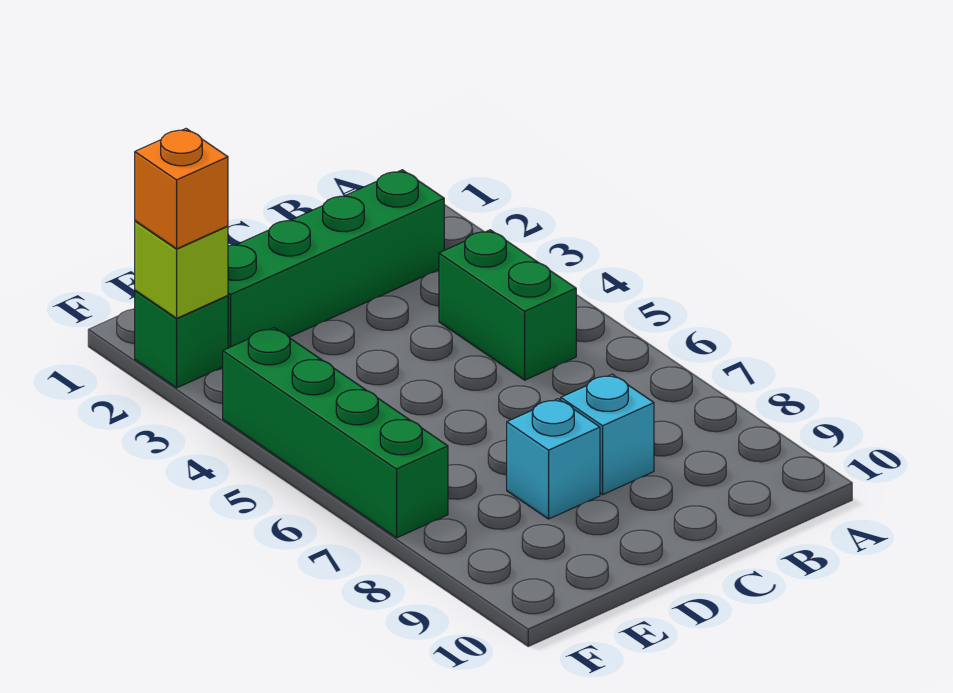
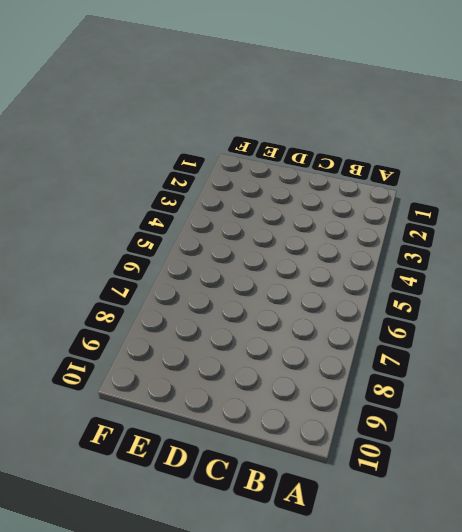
none -> green 1x4 brick [228,170,444,348]
none -> green 1x2 brick [439,230,576,380]

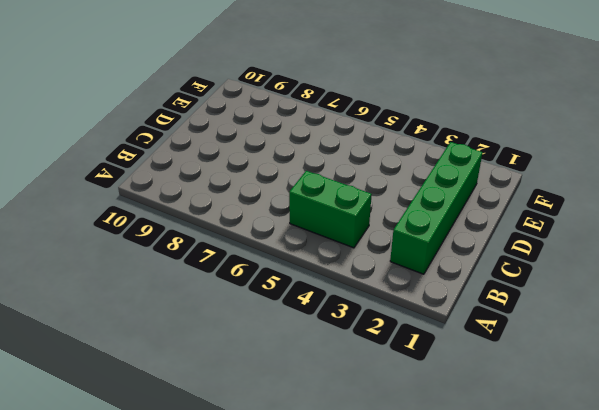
none -> cyan 1x1 brick [561,374,654,494]
none -> cyan 1x1 brick [507,399,600,519]

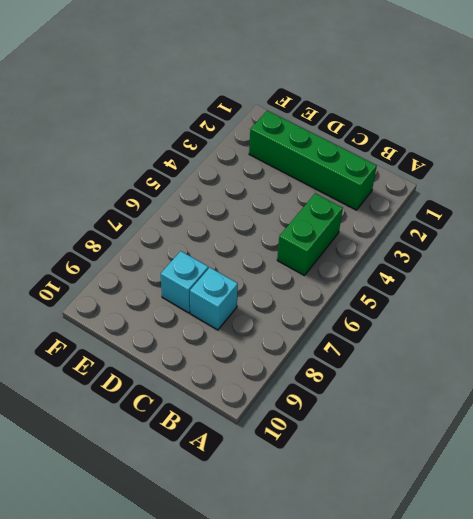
none -> green 1x1 brick [135,290,228,388]
none -> green 1x4 brick [223,328,448,538]

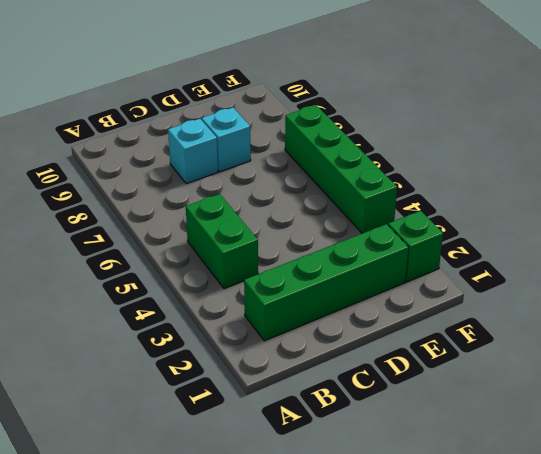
none -> lime 1x1 brick [135,221,228,318]
none -> orange 1x1 brick [135,129,228,249]

